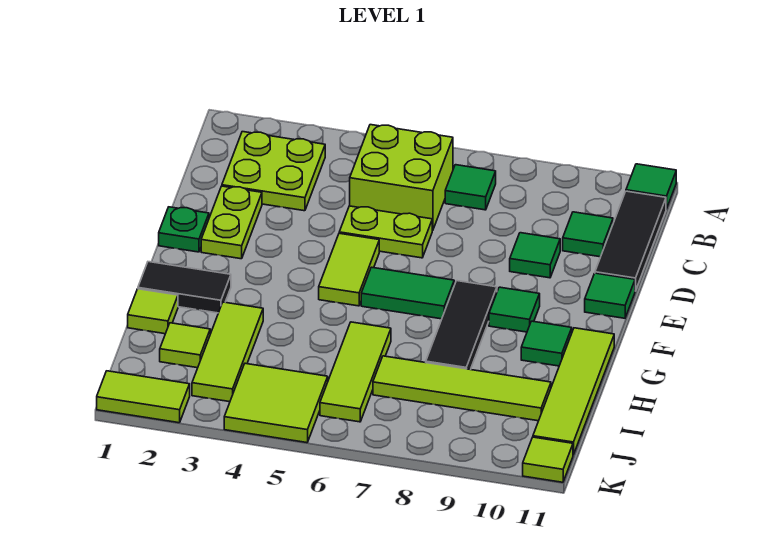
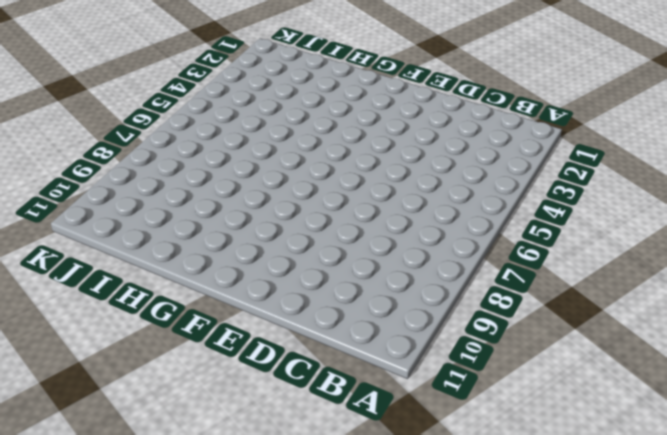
none -> green 1x1 tile [626,164,676,209]
none -> lime 2x2 plate [222,132,325,211]
none -> lime 2x2 brick [350,125,453,231]

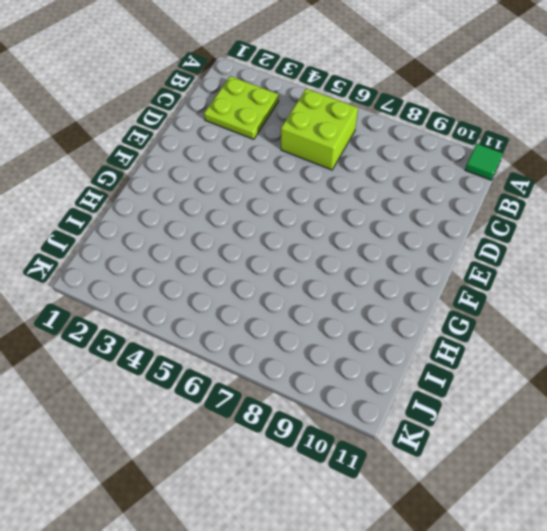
none -> green 1x1 tile [445,165,496,210]
none -> black 1x3 tile [595,191,666,291]
none -> green 1x1 tile [563,212,613,257]

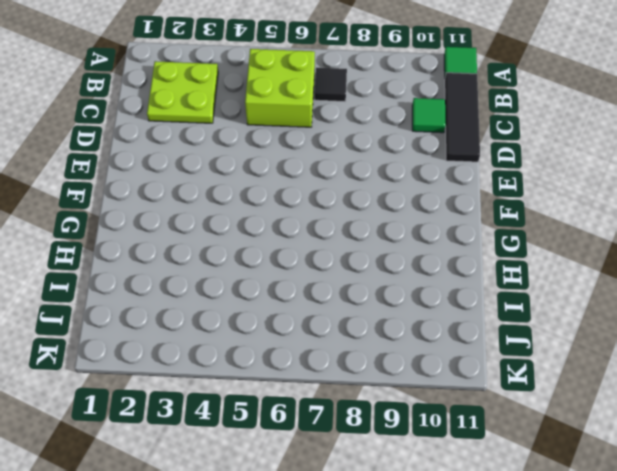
black 1x1 tile [315,68,347,102] -> green 1x1 tile [445,165,496,210]
none -> lime 1x2 plate [201,186,262,259]
none -> lime 1x2 plate [339,206,432,258]
none -> green 1x1 tile [510,233,560,278]

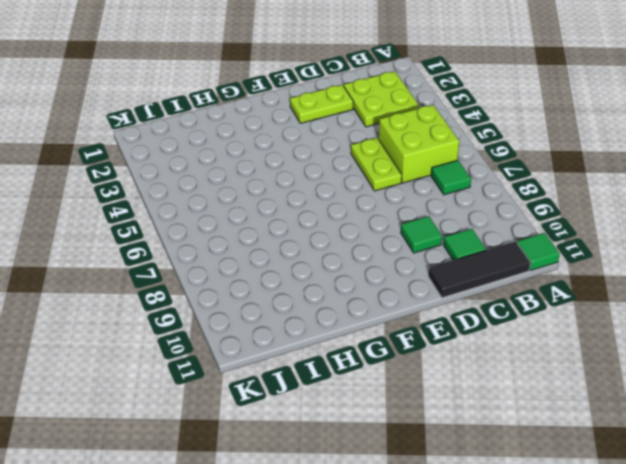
none -> green 1x1 plate [159,207,209,252]
none -> lime 1x2 tile [319,233,379,306]
none -> green 1x1 tile [585,273,635,318]

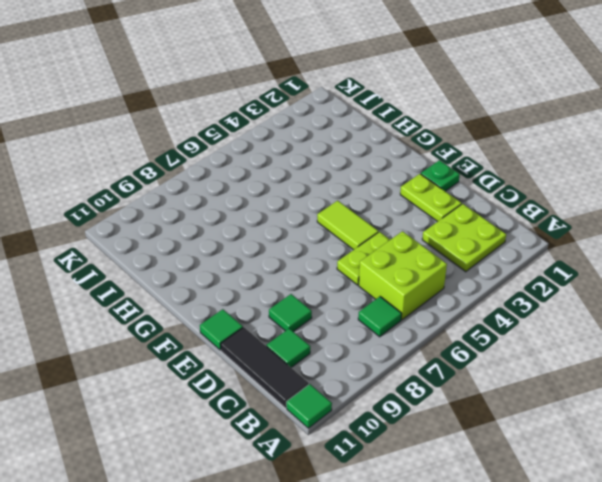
none -> green 1x2 tile [361,267,454,319]
none -> black 1x3 tile [426,281,497,370]
none -> green 1x1 tile [489,287,540,332]

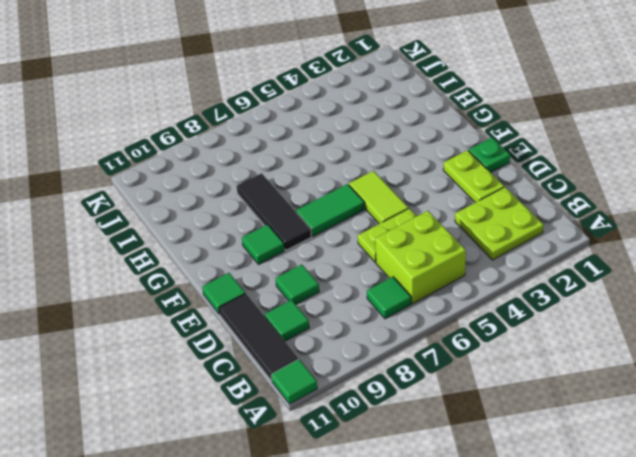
none -> black 1x2 tile [138,262,231,313]
none -> green 1x1 tile [521,321,572,366]
none -> lime 1x4 tile [533,328,614,455]

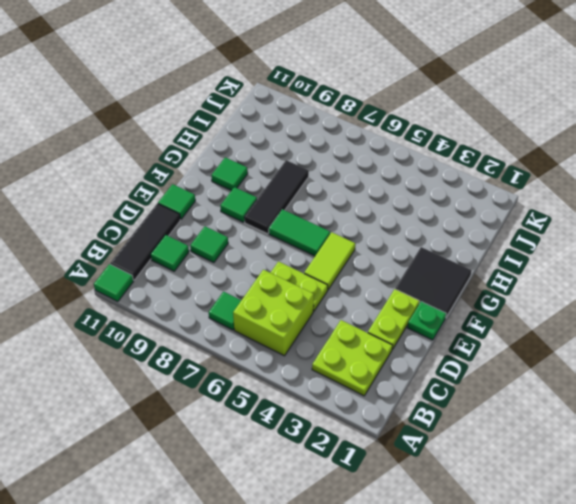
black 2x2 tile [395,247,472,317] -> black 1x2 tile [138,262,231,313]
none -> lime 1x4 tile [533,328,614,455]
none -> lime 1x1 tile [128,289,178,334]
none -> lime 1x3 tile [192,302,263,402]

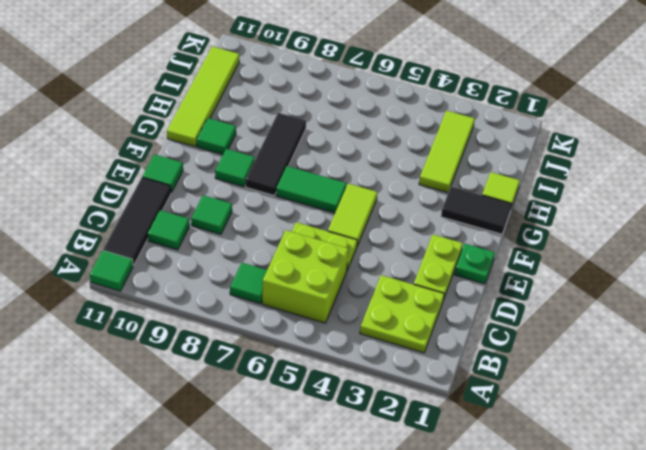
none -> lime 1x3 tile [320,322,391,422]
none -> lime 1x1 tile [160,323,210,368]
none -> lime 1x4 tile [373,356,551,421]

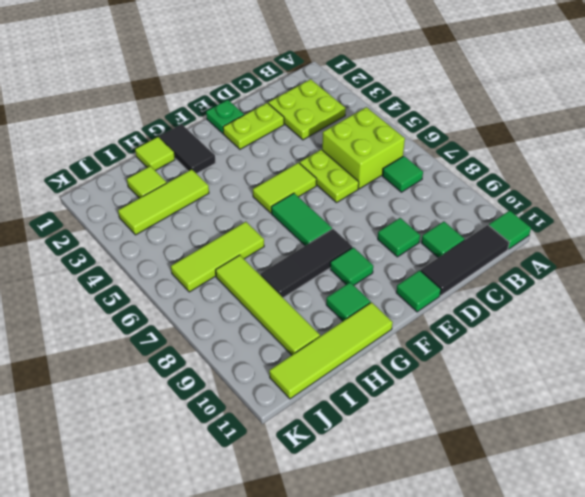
none -> lime 2x2 tile [224,363,328,443]
none -> lime 1x2 tile [97,371,190,423]
none -> lime 1x1 tile [523,437,573,482]

